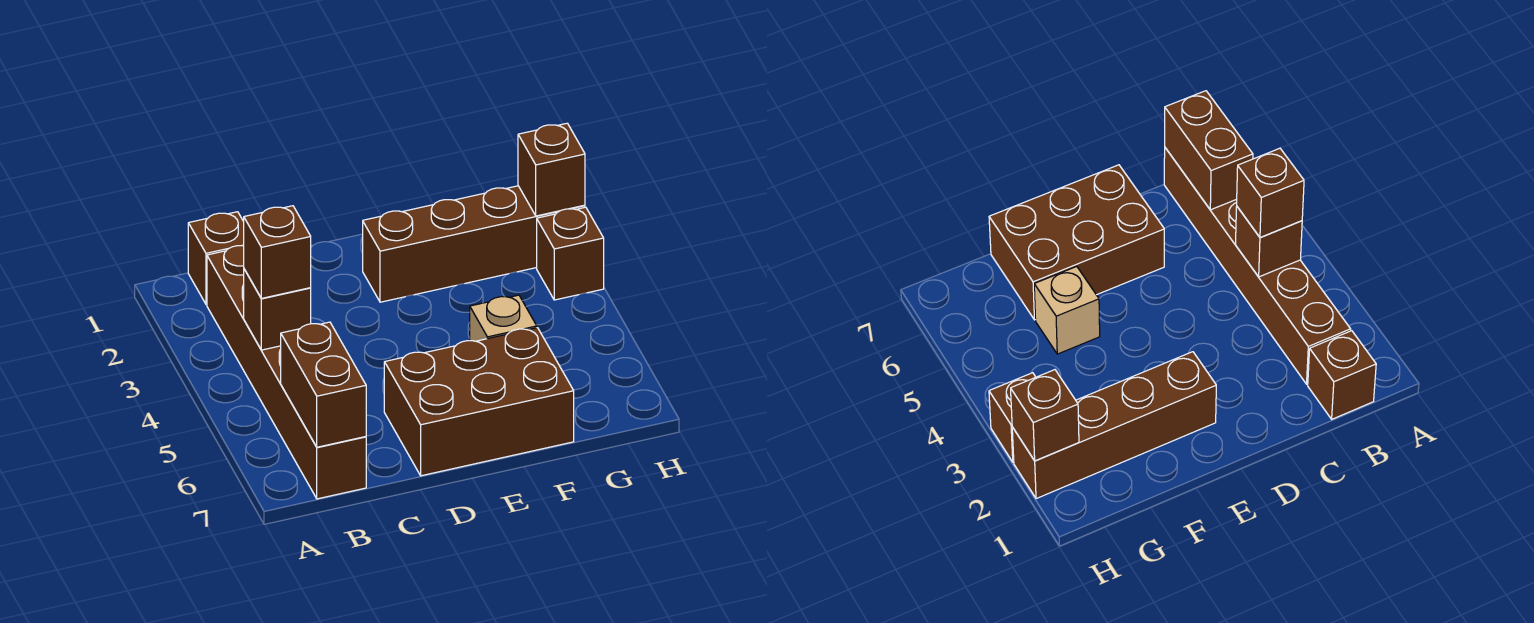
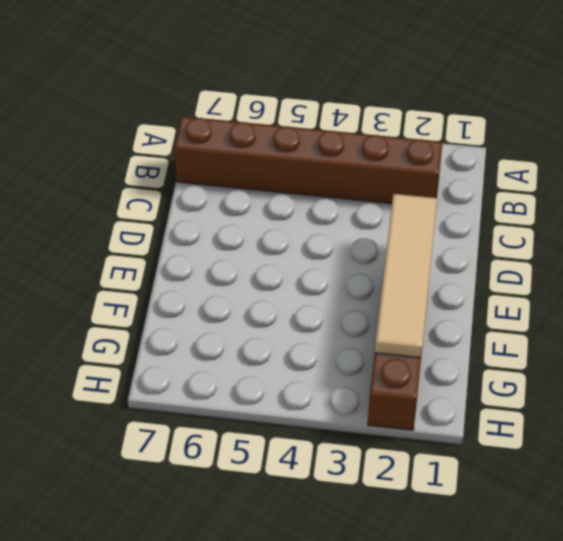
tan 1x4 tile [375,194,437,358] -> none
none -> brown 1x1 brick [188,212,244,304]
none -> brown 2x3 brick [384,328,574,476]

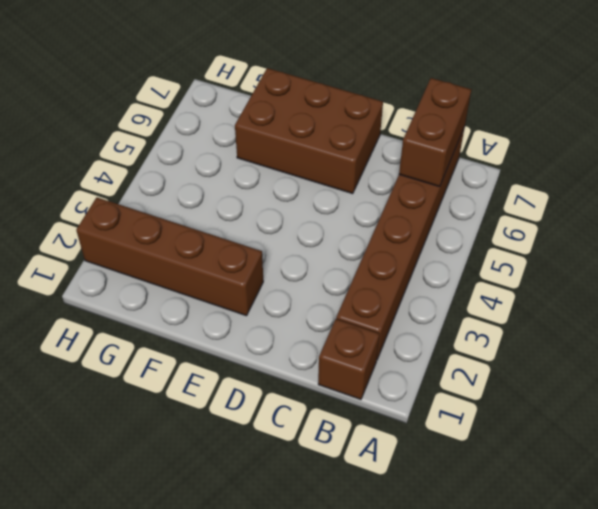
none -> tan 1x1 brick [470,295,537,341]
none -> brown 1x1 brick [537,207,604,300]

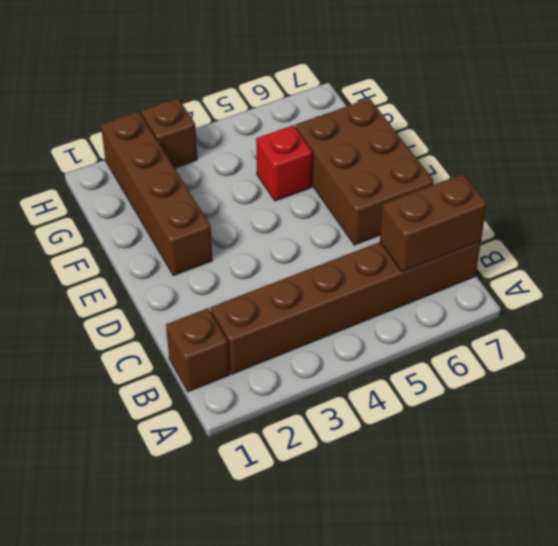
red 1x1 brick [256,125,312,201] -> tan 1x1 brick [470,295,537,341]
none -> brown 1x1 brick [244,269,311,350]
none -> brown 1x1 brick [518,123,585,216]

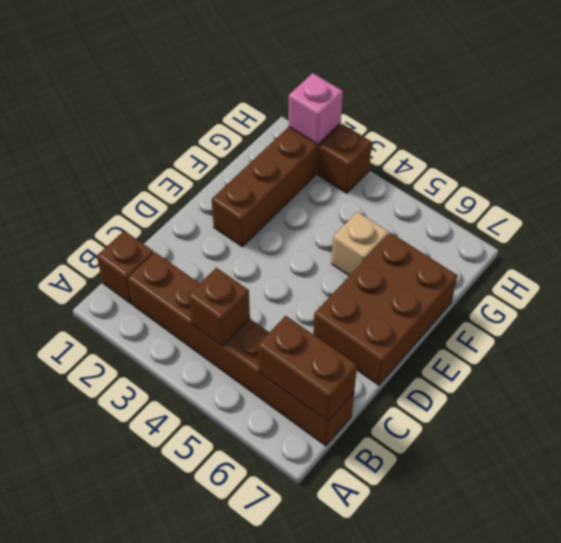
pink 1x1 brick [289,73,343,144] -> brown 1x1 brick [518,123,585,216]
none -> brown 1x1 brick [244,206,311,298]

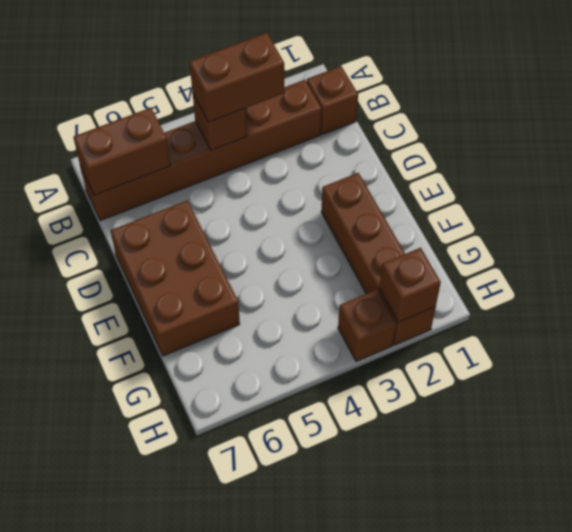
brown 1x2 brick [189,33,284,122] -> brown 1x1 brick [244,206,311,298]
none -> tan 1x1 brick [470,295,537,341]

